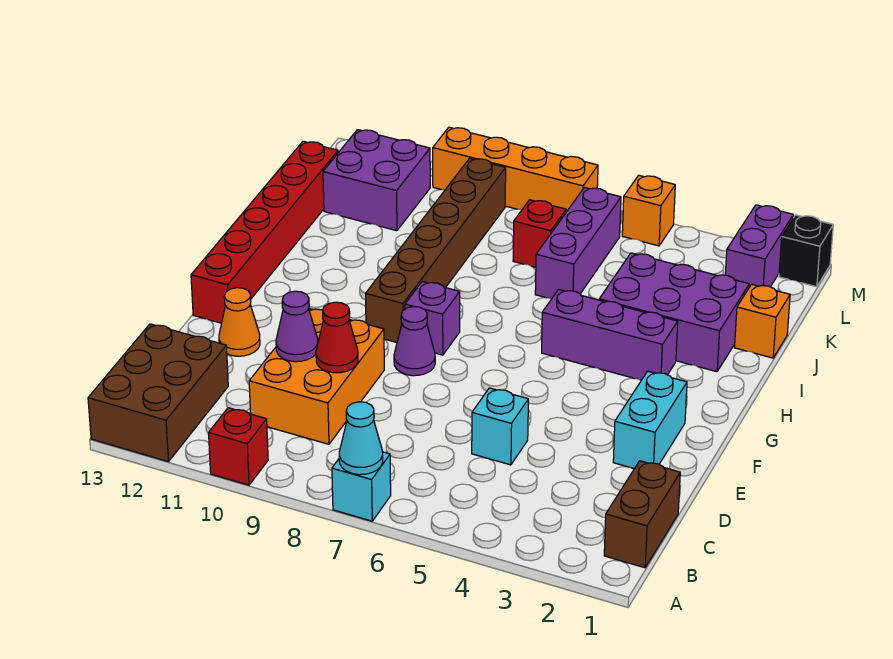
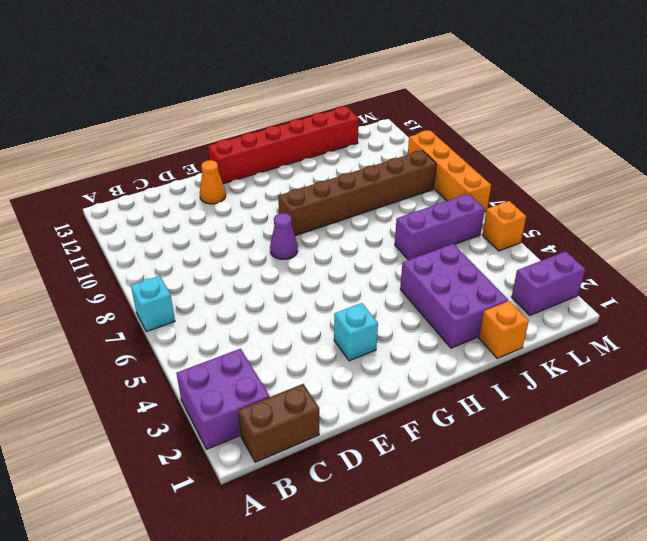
purple 2x2 brick [177,349,270,449] -> purple 2x2 brick moved to [323,130,430,231]
cyan 1x1 brick [334,303,378,361] -> cyan 1x1 brick moved to [472,388,528,465]
none -> red 1x1 brick [209,408,268,485]
none -> brown 2x3 brick [88,324,228,462]
none -> orange 2x3 brick [249,309,384,444]

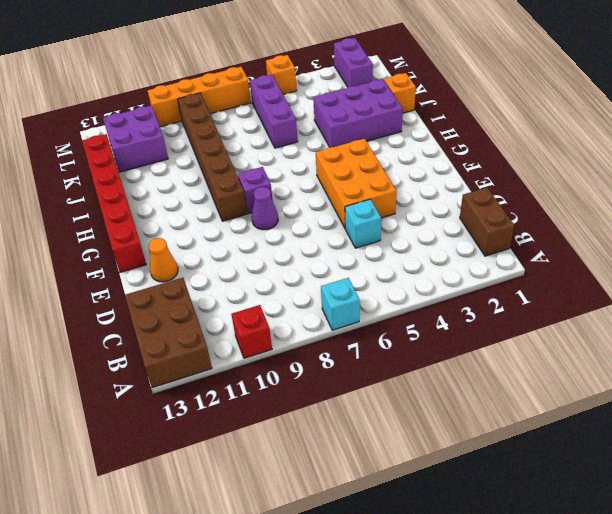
orange 2x3 brick [316,139,396,228] -> orange 2x3 brick moved to [249,309,384,444]
none -> cyan 1x2 brick [613,371,687,469]
none -> purple 1x3 brick [542,290,678,380]
none -> red 1x1 brick [513,200,566,267]

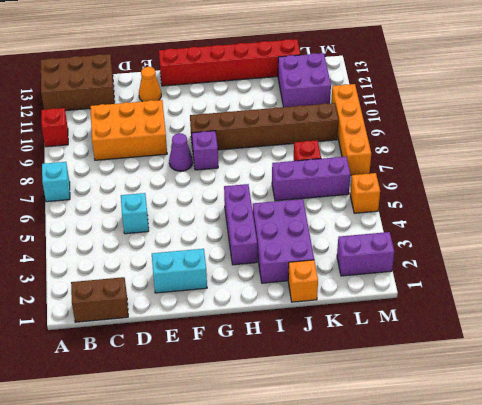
none -> black 1x1 brick [779,215,833,287]
none -> cyan 1x1 cone [339,402,383,475]
none -> red 1x1 cone [316,302,358,373]

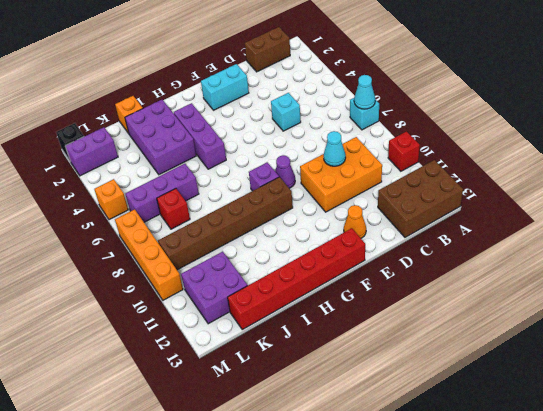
cyan 1x1 cone [324,131,346,166] -> red 1x1 cone [316,302,358,373]
none -> purple 1x1 cone [276,291,318,362]

